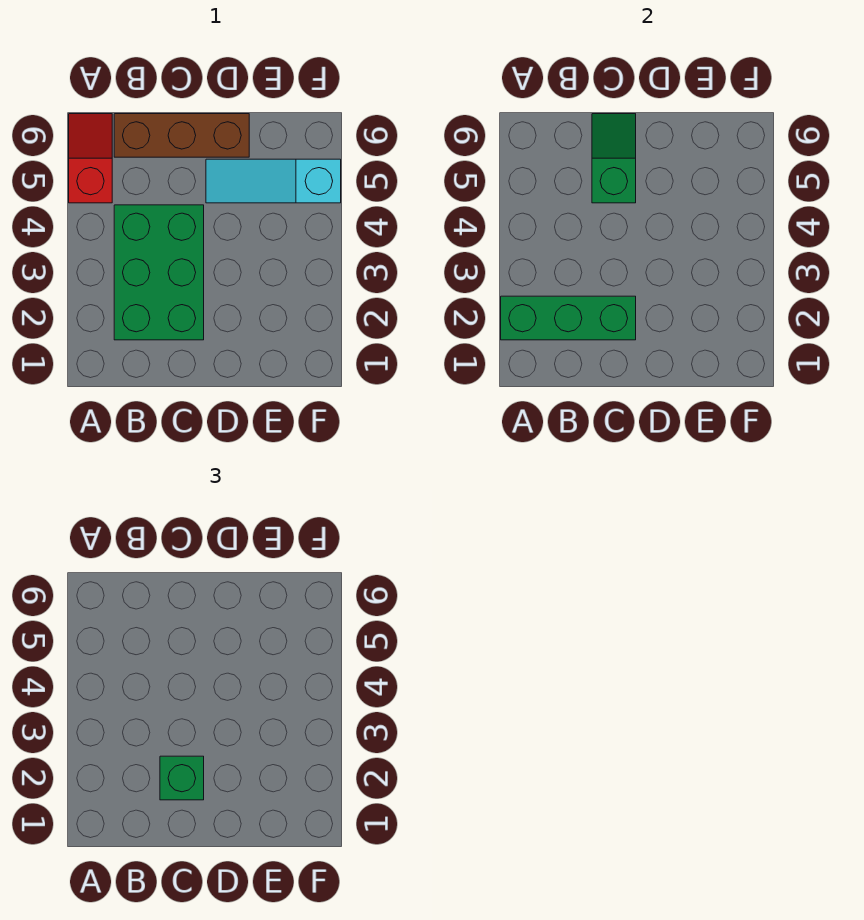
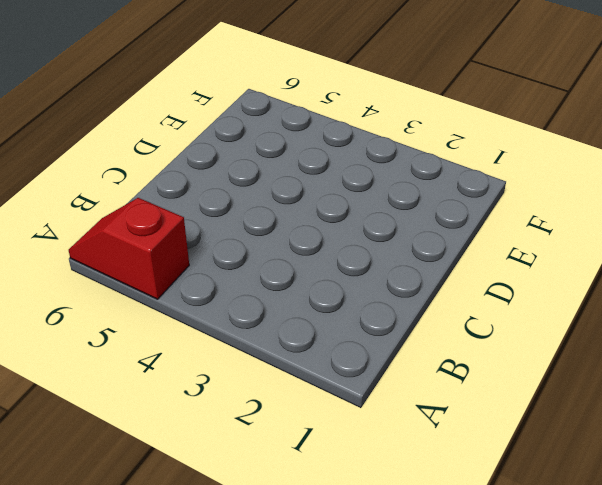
none -> green 2x3 brick [114,205,204,340]
none -> brown 1x3 brick [114,114,249,157]

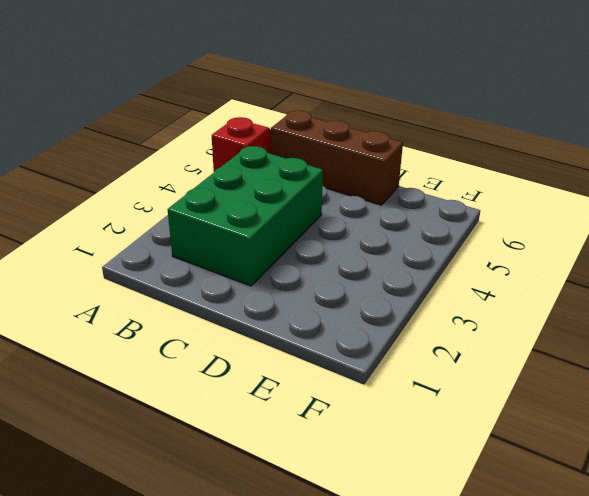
none -> cyan 1x3 slope [206,159,341,203]
none -> green 1x3 brick [501,296,636,340]

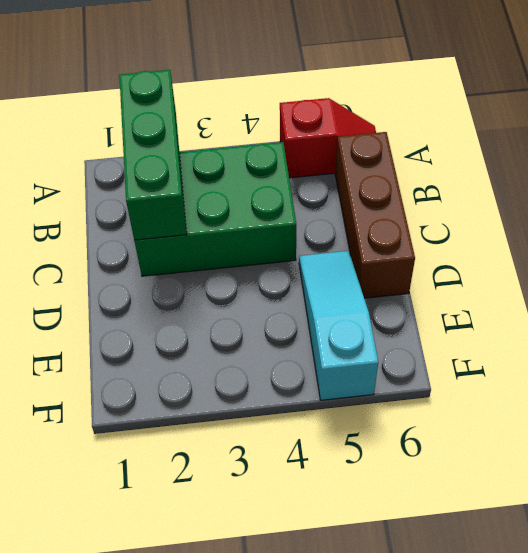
none -> green 1x2 slope [592,114,636,203]
none -> green 1x1 brick [160,756,204,800]

